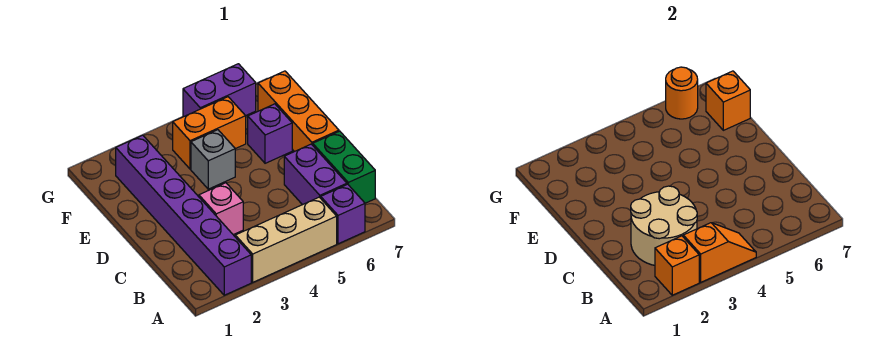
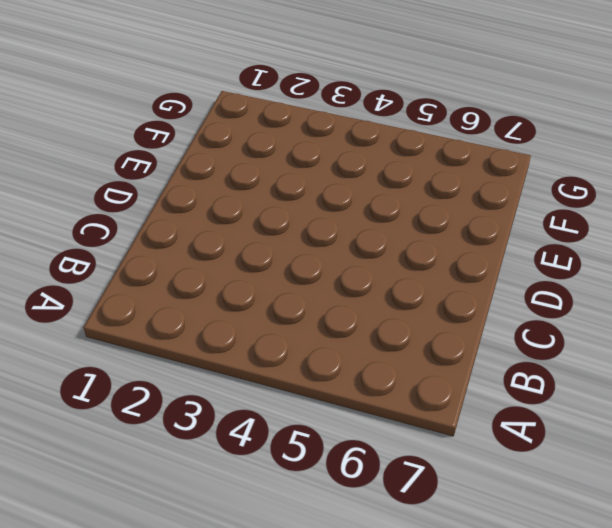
none -> purple 1x6 brick [116,135,251,295]
none -> tan 1x3 brick [235,197,337,282]
none -> purple 1x1 brick [321,184,365,244]

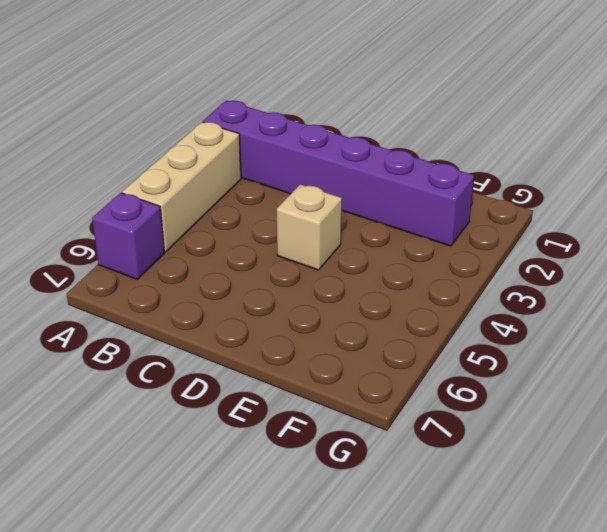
tan 1x1 brick [277,184,342,270] -> none
none -> purple 1x2 brick [284,144,347,205]
none -> green 1x2 brick [313,131,375,203]
none -> pink 1x1 brick [199,183,243,235]

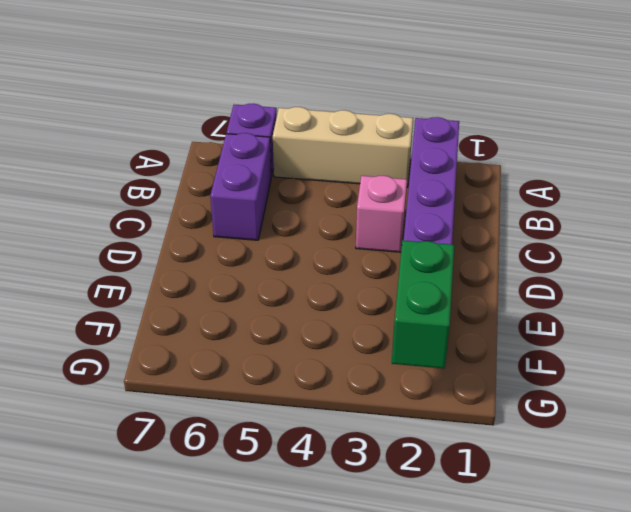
green 1x2 brick [392,240,454,368] -> green 1x2 brick moved to [313,131,375,203]
none -> orange 1x3 brick [258,71,339,152]
none -> grey 1x1 brick [191,130,235,189]
none -> purple 1x1 brick [248,104,292,163]

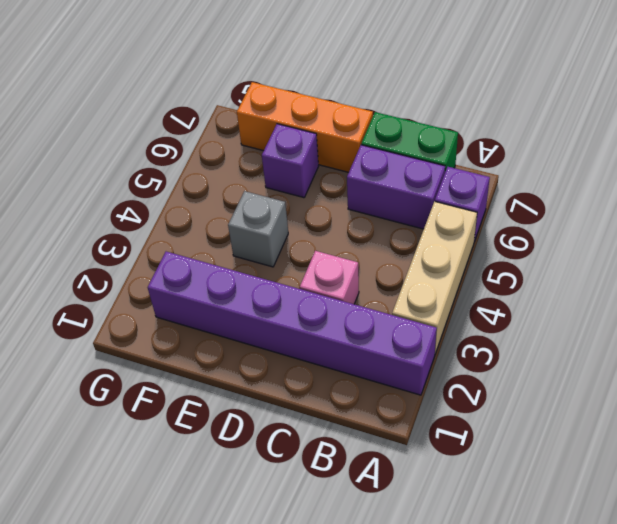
none -> orange 1x2 brick [173,97,246,169]
none -> purple 1x2 brick [183,64,256,117]
none -> orange 1x1 brick [655,236,699,295]

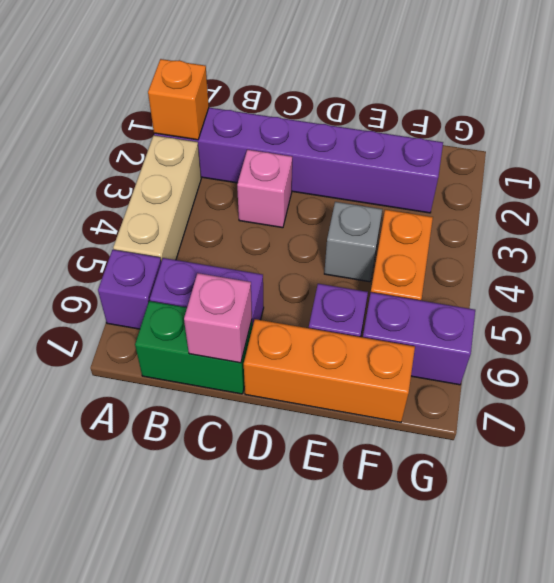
pink 1x1 brick [184,273,252,363] -> none
purple 1x2 brick [363,292,475,385] -> purple 1x2 brick turned to [183,64,256,117]
none -> orange 1x2 slope [683,223,756,282]
none -> tan 2x2 round brick [631,186,697,265]
none -> orange 1x1 brick [706,71,750,130]

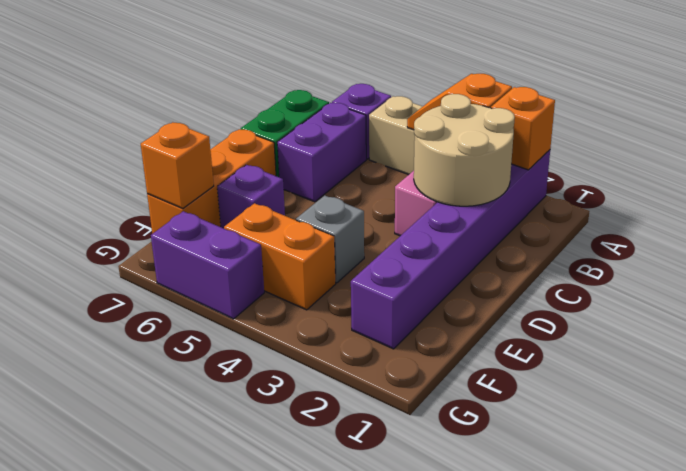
none -> orange 1x1 round brick [666,67,698,119]

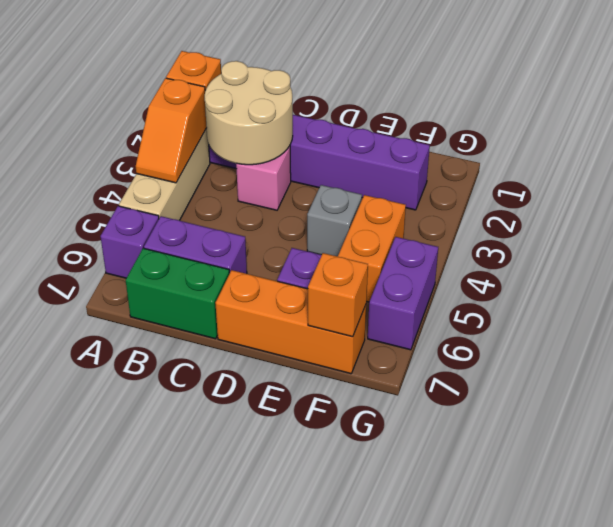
none -> orange 1x1 round brick [666,67,698,119]

